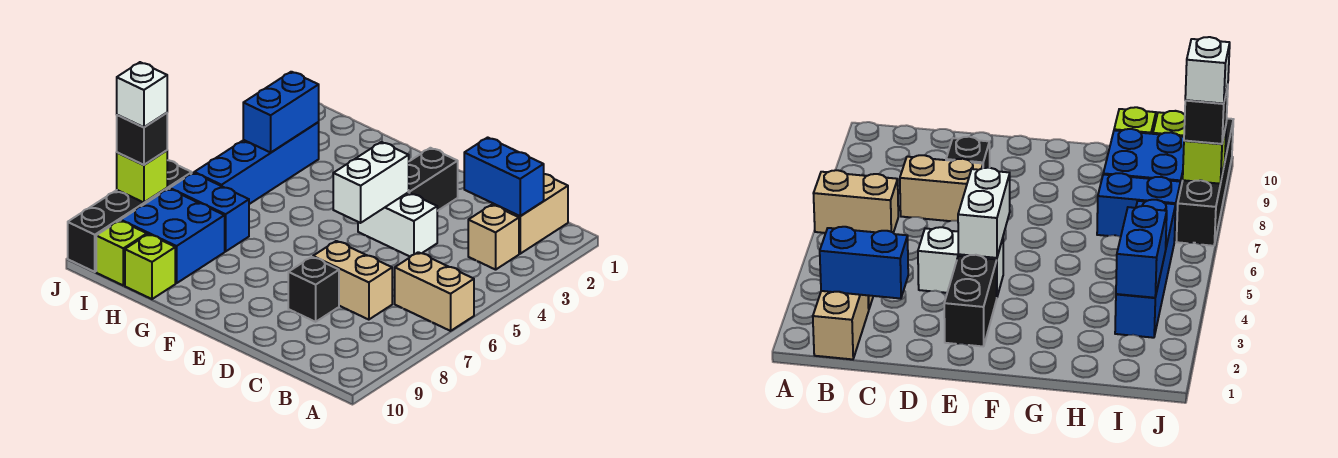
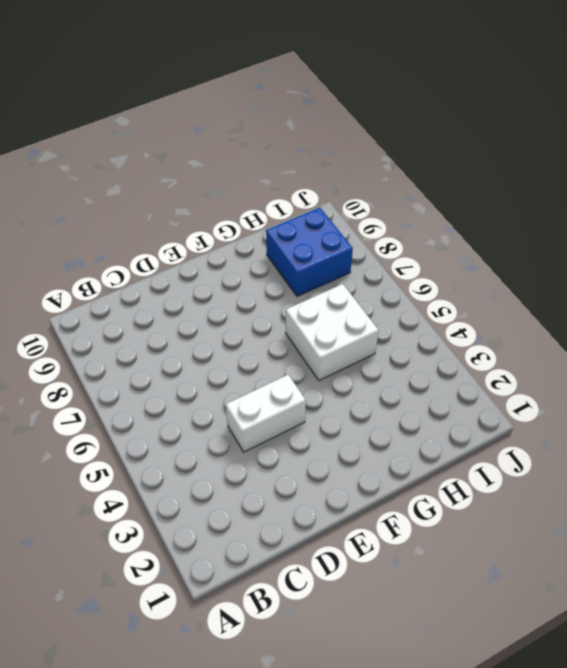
white 2x2 brick [286,284,379,380] -> none
none -> tan 1x2 brick [395,252,474,331]
none -> tan 1x2 brick [493,174,568,254]
none -> tan 1x1 brick [468,205,519,270]

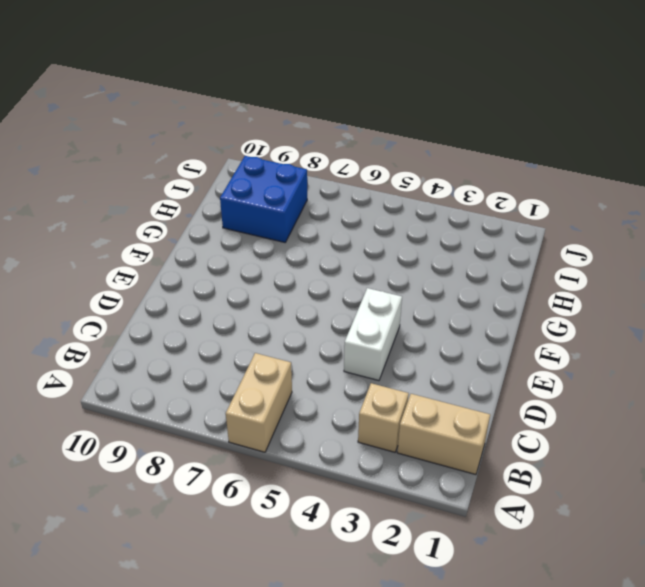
none -> tan 1x2 brick [313,241,392,320]
none -> black 1x1 brick [288,257,339,322]
none -> black 1x2 brick [409,148,458,211]

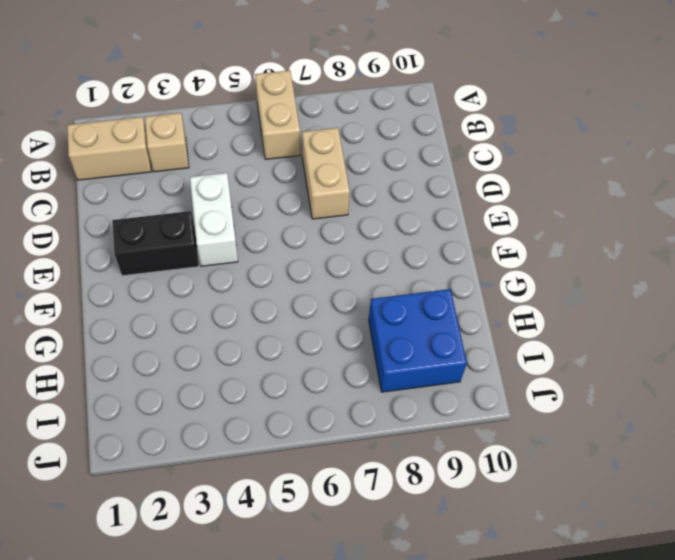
none -> black 1x1 brick [288,257,339,322]
none -> blue 1x2 brick [170,173,249,251]
none -> lime 1x1 brick [125,234,175,299]

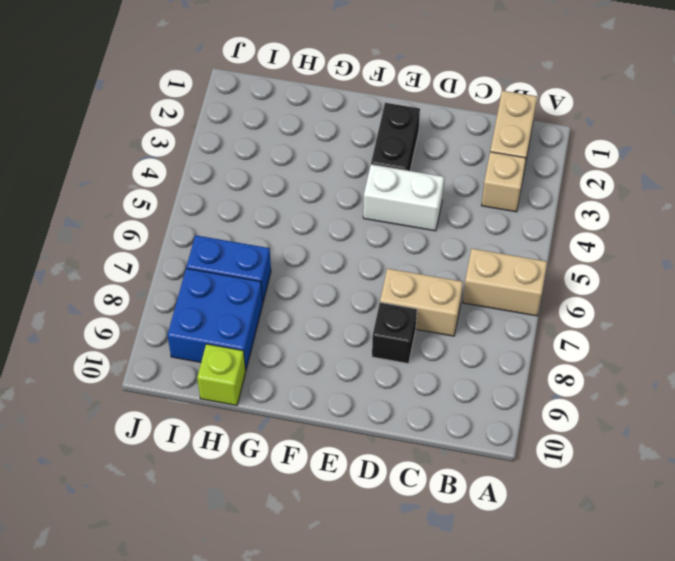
none -> blue 1x4 brick [194,122,319,204]
none -> lime 1x1 brick [96,220,147,285]
none -> black 1x4 brick [68,160,192,272]

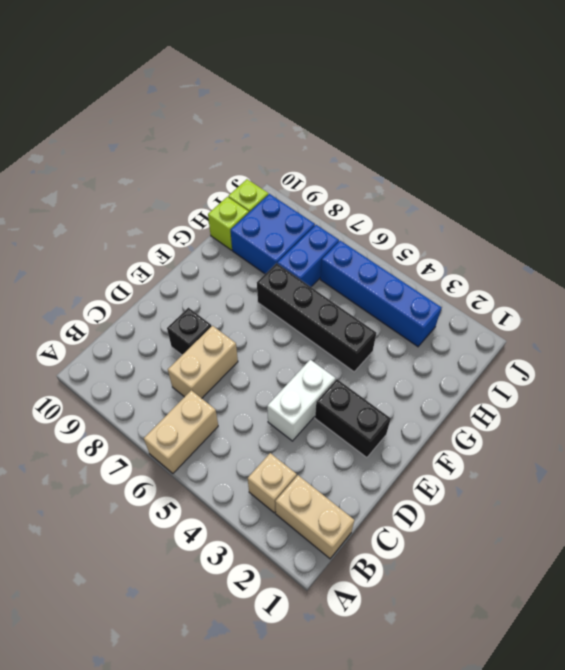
black 1x4 brick [257,263,376,372] -> black 1x4 brick moved to [68,160,192,272]
none -> blue 1x2 brick [464,137,544,216]
none -> white 1x2 brick [333,142,409,223]
none -> blue 1x2 brick [243,72,319,152]

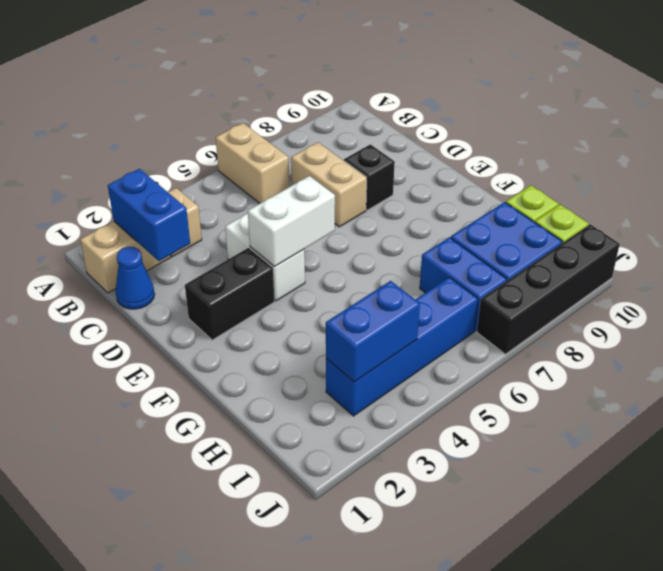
blue 1x1 cone [115,247,155,309] -> none
none -> lime 1x1 brick [117,151,167,202]
none -> black 1x1 brick [117,113,167,165]
none -> white 1x1 brick [117,62,167,127]

